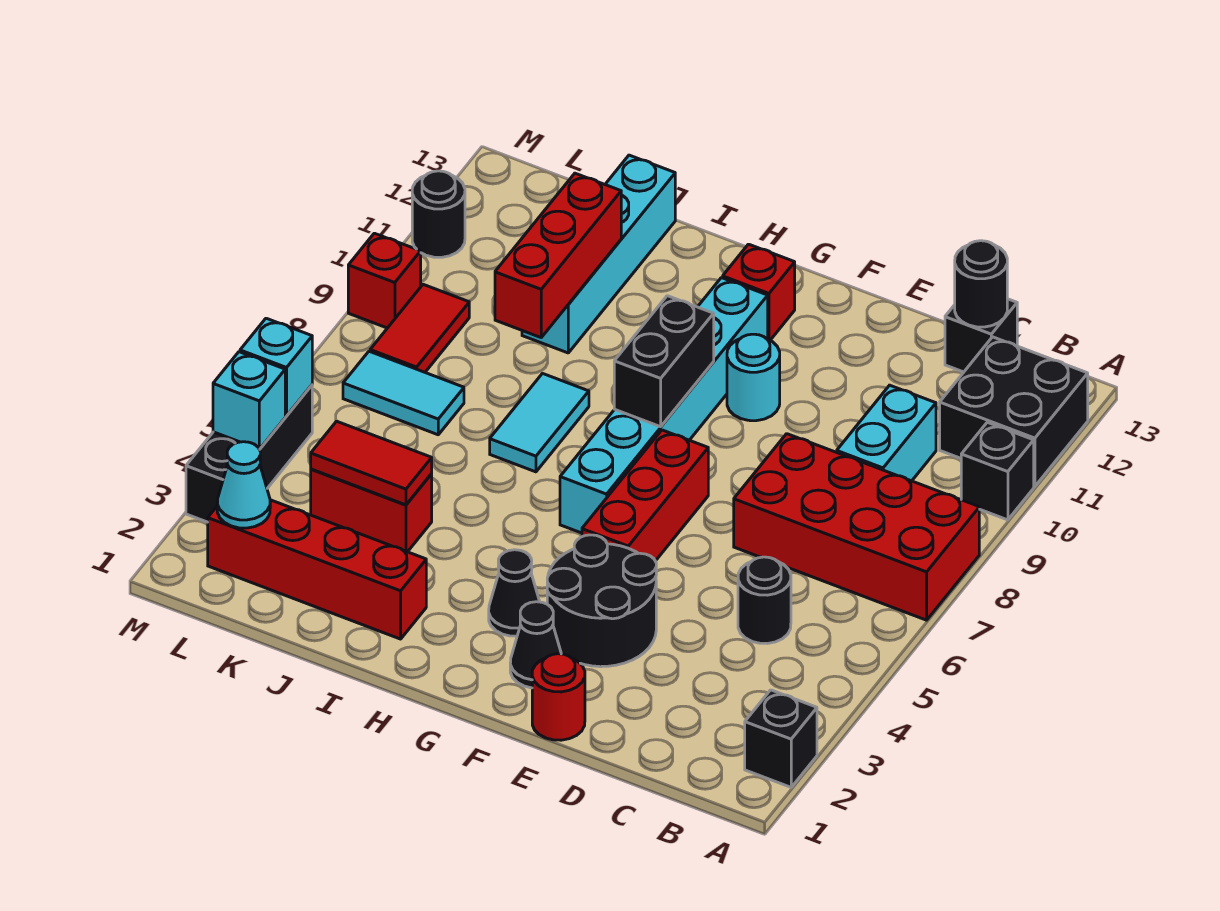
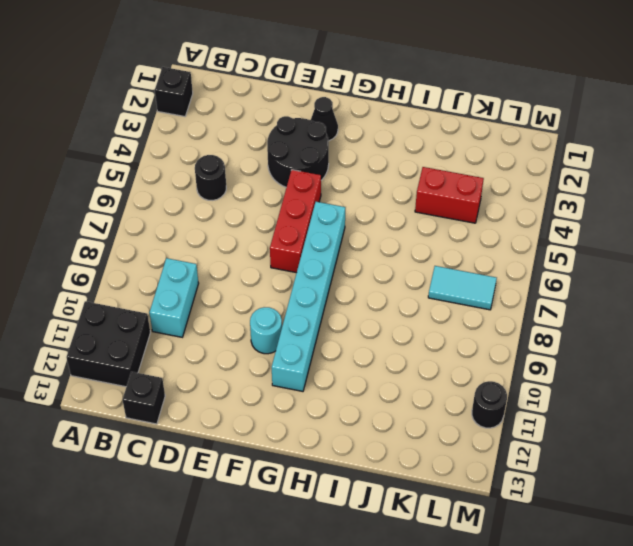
none -> red 2x4 brick [734,434,979,620]
none -> black 1x1 brick [961,422,1034,520]
none -> red 1x1 round brick [532,654,585,740]
none -> black 1x1 cone [489,550,540,636]

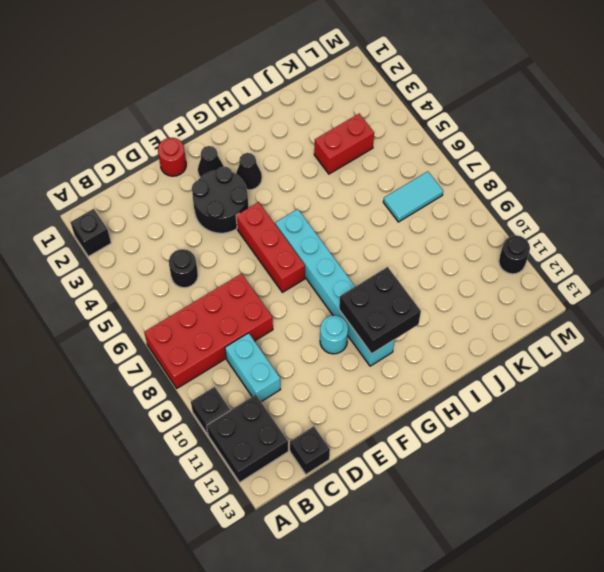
black 2x2 brick [339,267,421,354] -> none
none -> red 1x1 brick [723,244,795,340]
none -> red 1x4 brick [208,500,426,639]
none -> cyan 1x2 tile [490,374,589,472]
none -> cyan 1x4 brick [522,155,675,353]

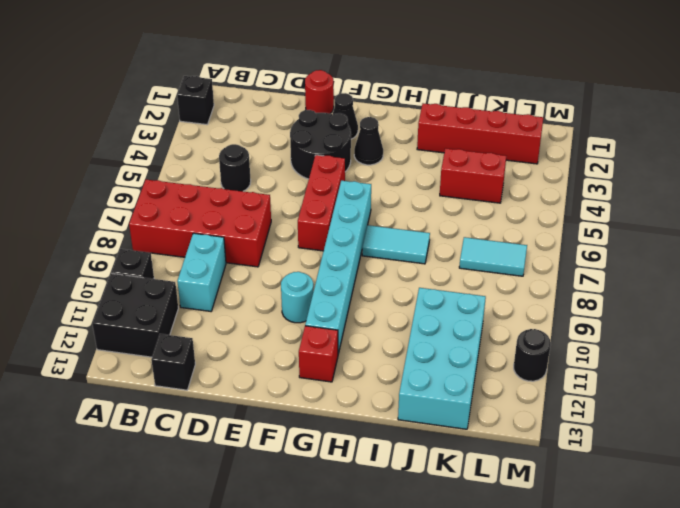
cyan 1x2 tile [362,225,430,264] -> cyan 1x2 tile turned to [490,374,589,472]
cyan 2x4 brick [398,288,486,429] -> cyan 1x4 brick [522,155,675,353]
none -> red 1x2 tile [370,284,469,372]
none -> black 1x3 brick [186,385,312,522]
none -> red 1x1 brick [348,233,421,328]
none -> black 1x1 round brick [955,241,1007,327]

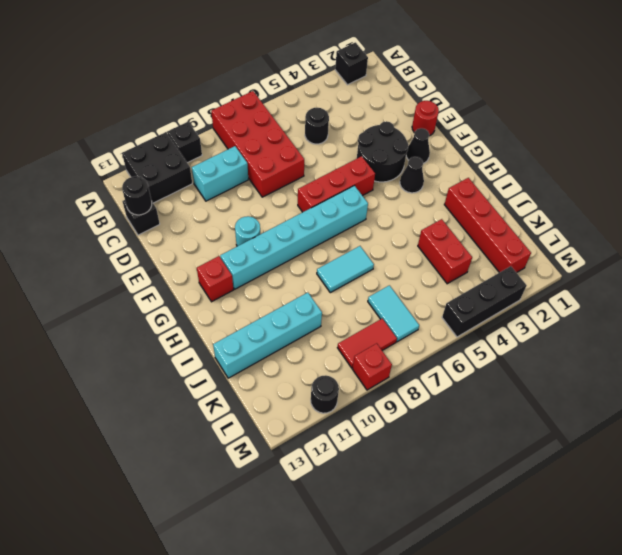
none -> black 1x2 brick [614,296,714,427]
none -> red 1x2 tile [311,421,432,505]
none -> red 1x3 brick [495,173,621,337]
none -> cyan 1x1 cone [217,442,270,528]

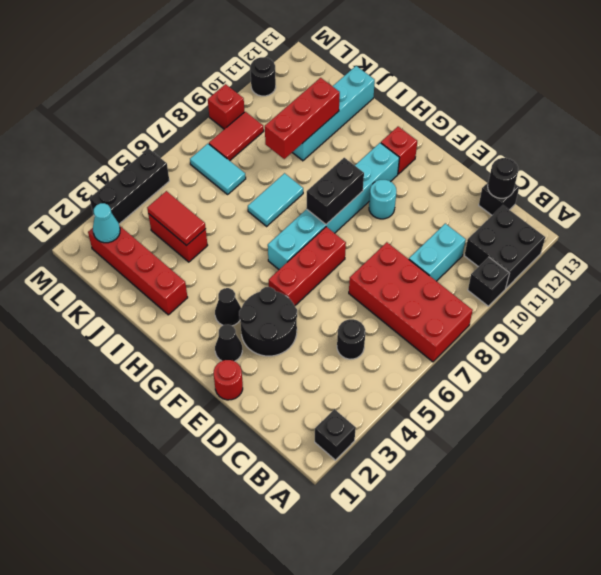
none -> cyan 1x1 brick [213,352,285,449]
none -> cyan 1x1 brick [240,318,312,416]

